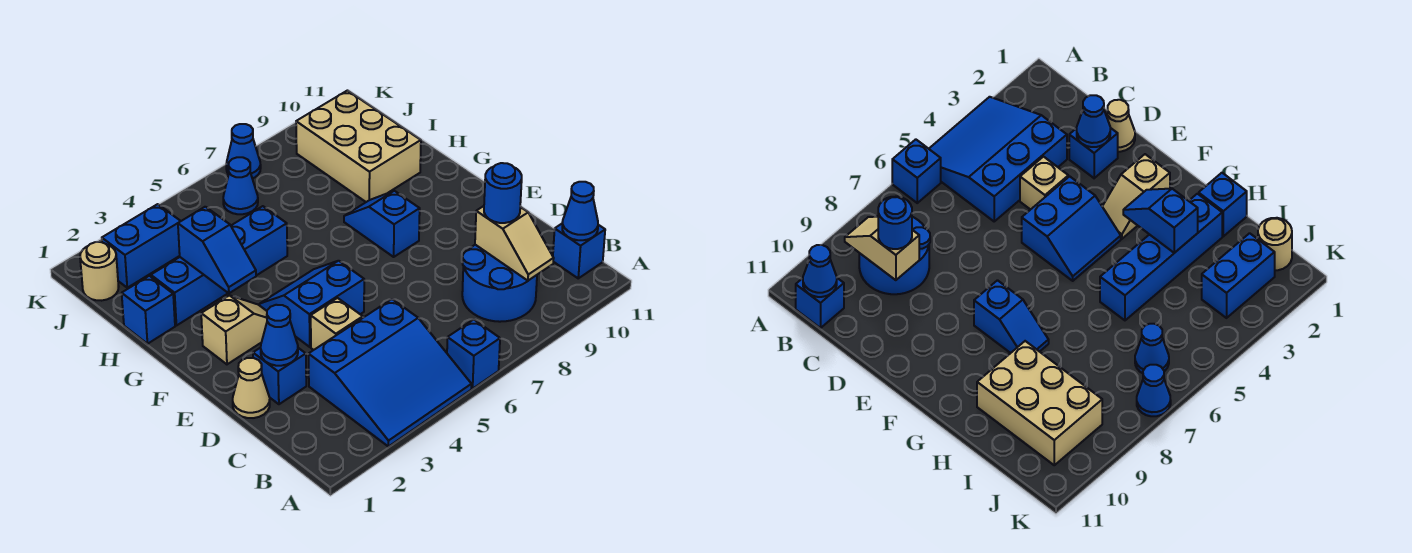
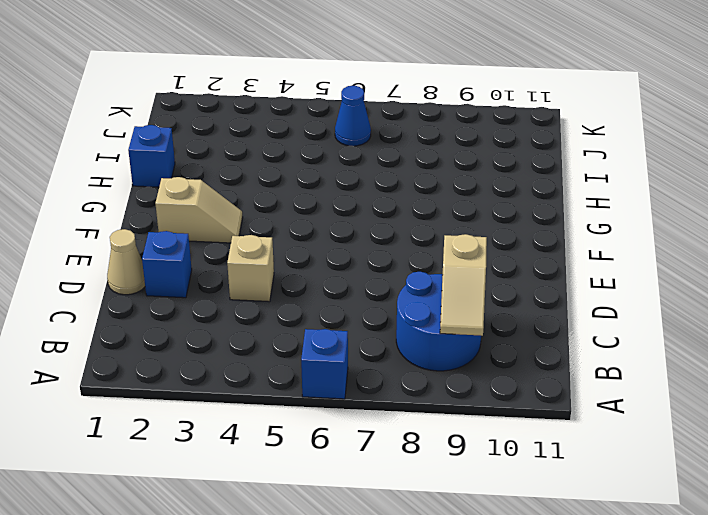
none -> blue 3x3 slope [308,299,471,447]
none -> blue 1x1 brick [553,224,605,278]
none -> blue 2x2 slope [260,261,364,347]

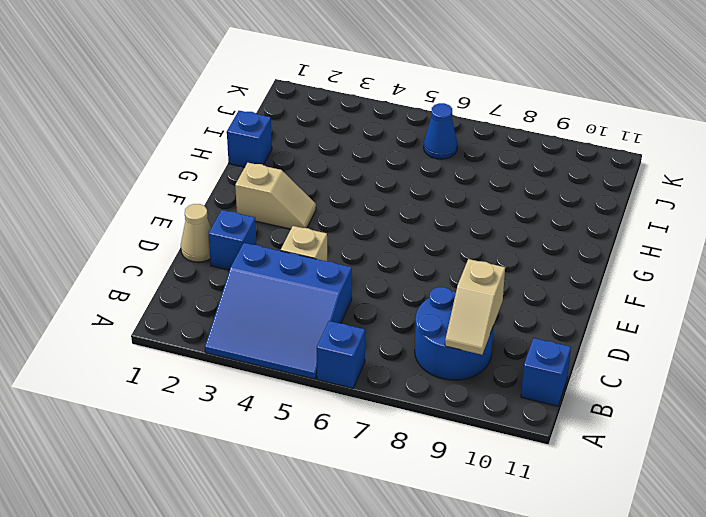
none -> blue 2x2 slope [260,261,364,347]
none -> blue 1x2 slope [344,191,420,257]
none -> blue 1x4 brick [151,206,287,326]

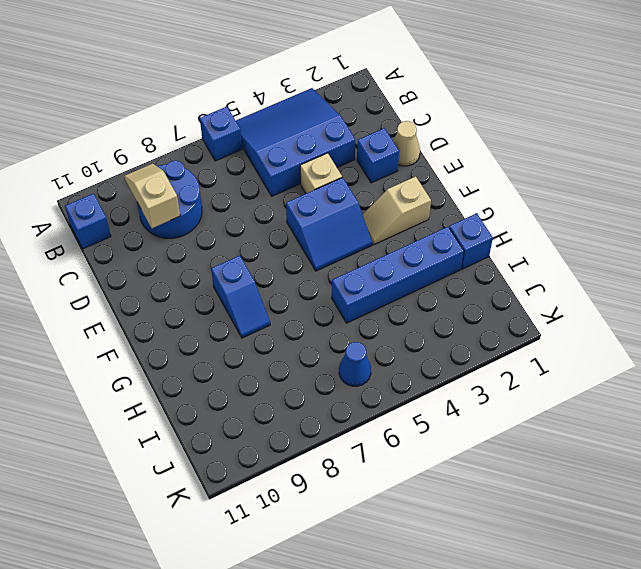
none -> tan 2x3 brick [296,91,421,202]
none -> tan 1x1 round brick [80,242,119,301]
none -> blue 1x2 brick [102,204,180,288]

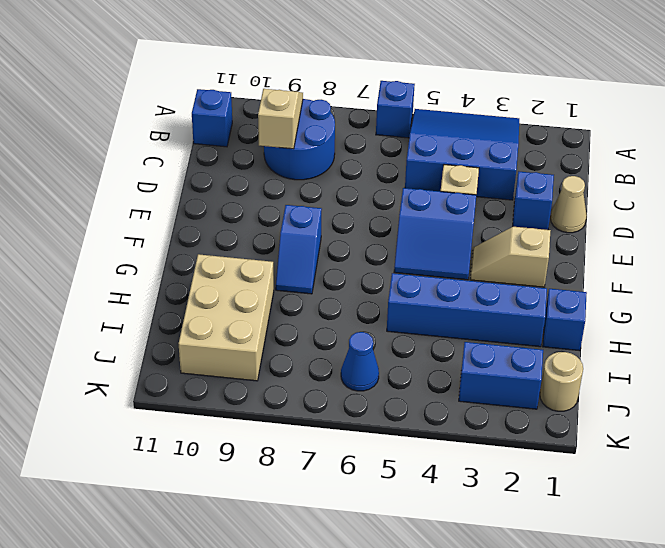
none -> blue 1x1 cone [226,124,261,179]
none -> blue 1x1 cone [562,182,598,240]
none -> blue 1x1 cone [261,305,298,366]

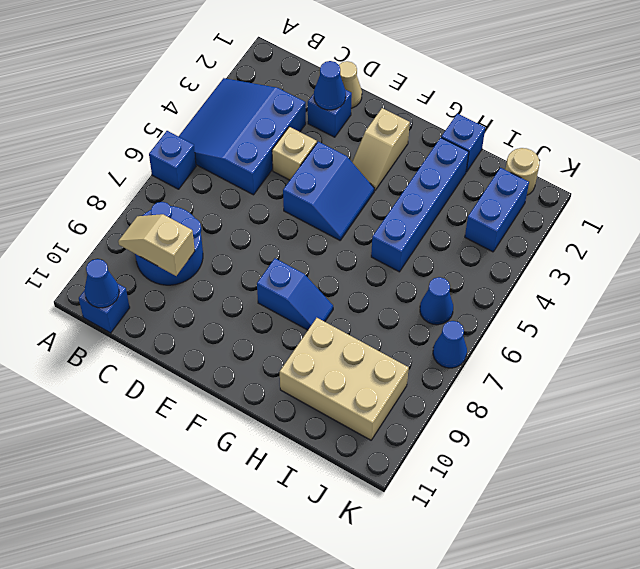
none -> blue 1x2 slope [178,207,256,293]
none -> blue 1x1 round brick [484,163,522,223]

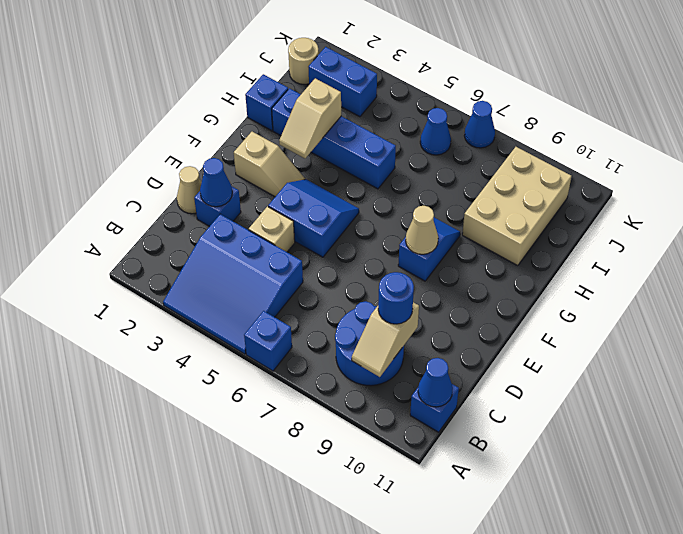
tan 1x1 cone [406,206,438,254] -> none
tan 1x2 slope [279,78,341,158] -> blue 1x2 slope [178,207,256,293]

